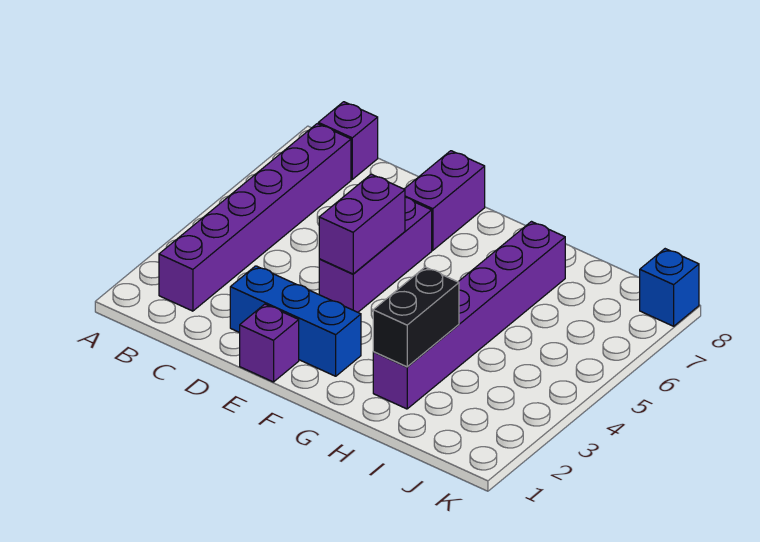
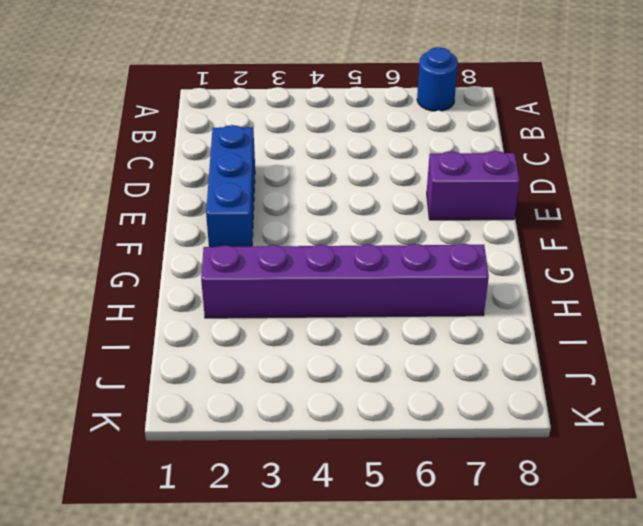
blue 1x1 round brick [417,47,458,111] -> none
none -> purple 1x6 brick [159,124,351,311]
none -> purple 1x1 brick [318,102,378,179]

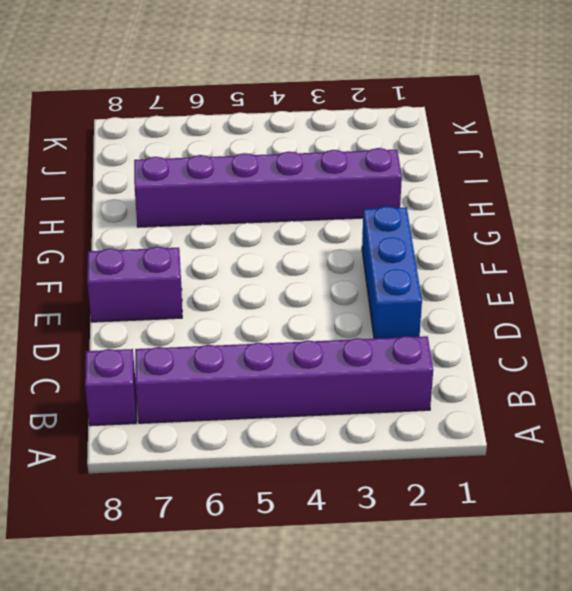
none -> purple 1x1 brick [240,304,299,382]
none -> purple 1x3 brick [319,197,432,312]

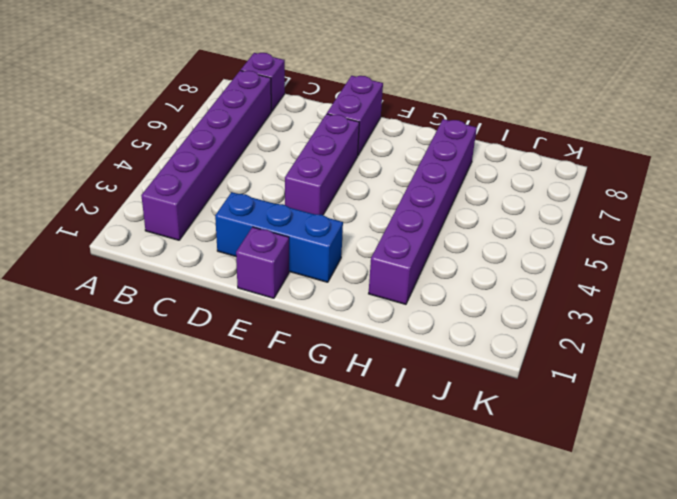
none -> blue 1x1 brick [640,249,699,326]
none -> purple 1x2 brick [319,174,405,274]

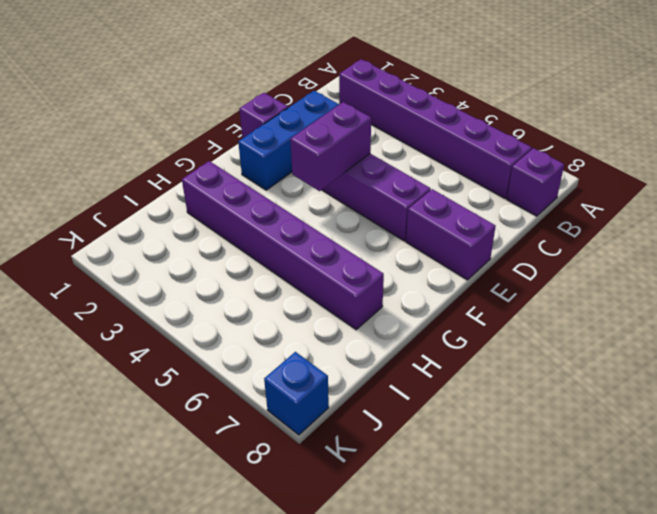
purple 1x2 brick [290,102,371,191] -> purple 1x2 brick turned to [319,174,405,274]
none -> black 1x2 brick [373,267,459,367]

